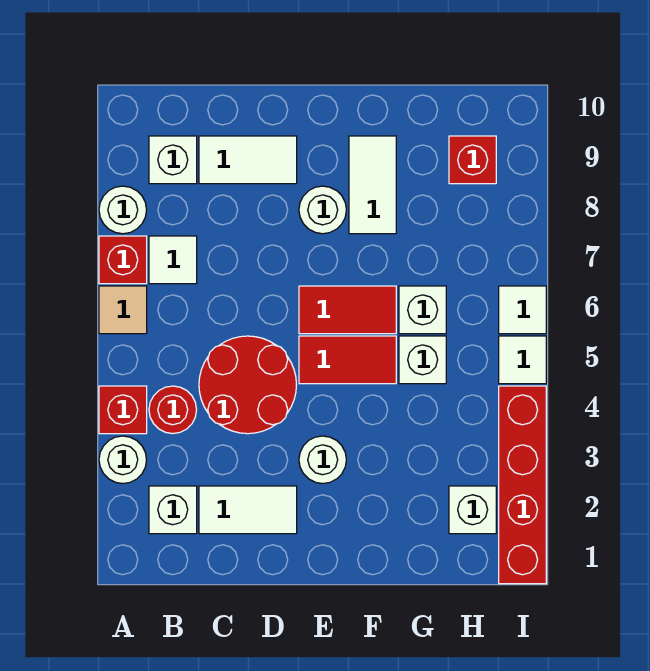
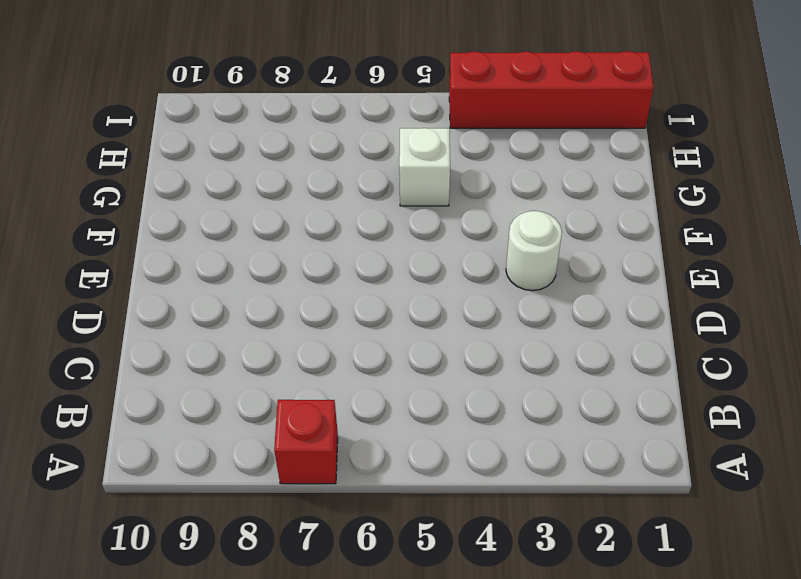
none -> white 1x1 round brick [99,436,147,484]
none -> red 1x1 brick [99,386,147,434]
none -> tan 1x1 tile [99,286,147,334]

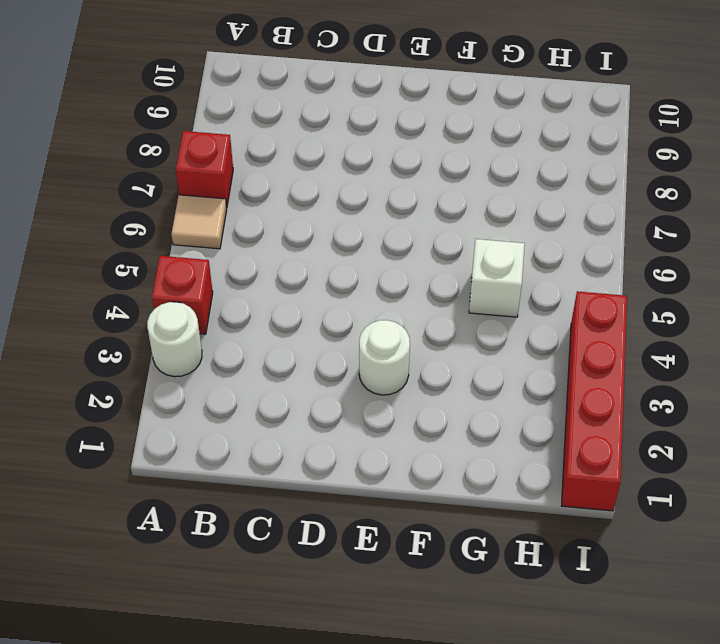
none -> white 1x1 round brick [99,186,147,234]
none -> white 1x1 brick [149,486,197,534]
none -> red 1x1 round brick [149,386,197,434]

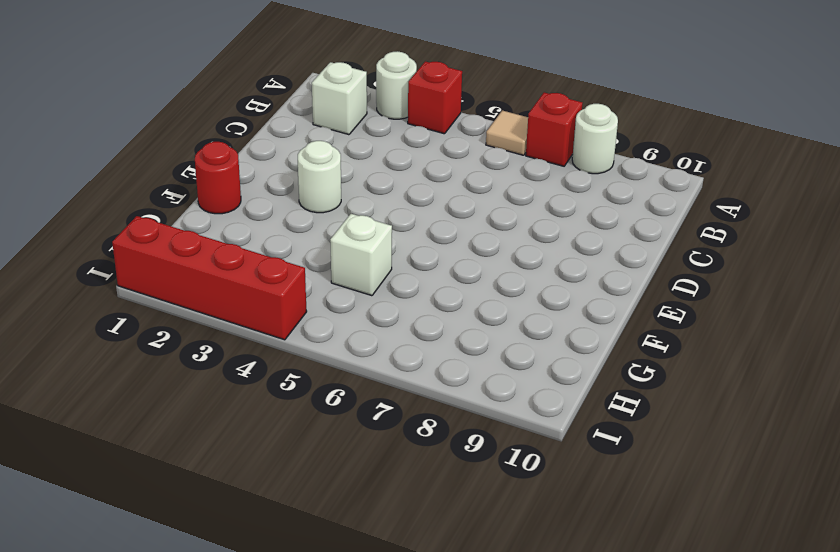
red 1x1 round brick [195,142,241,214] -> red 1x1 round brick moved to [149,386,197,434]
none -> white 1x1 tile [149,236,197,284]
none -> white 1x1 brick [149,136,197,184]
none -> white 1x2 tile [199,486,297,534]

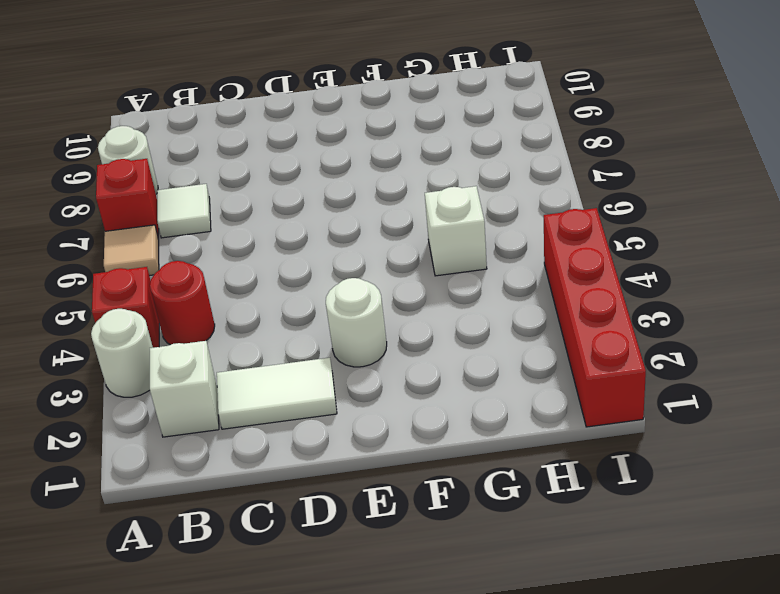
none -> white 1x1 brick [149,136,197,184]
none -> red 2x2 round brick [199,336,296,434]
none -> white 1x2 tile [199,136,297,184]

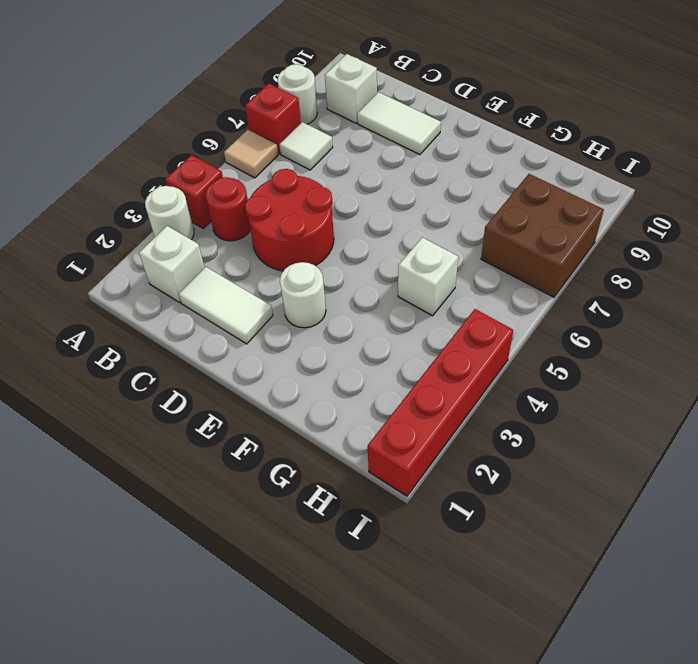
brown 2x2 brick [481,174,604,297] -> none
none -> red 1x2 tile [299,336,396,384]
none -> red 1x2 tile [299,286,396,334]
none -> white 1x1 round brick [299,186,346,234]

